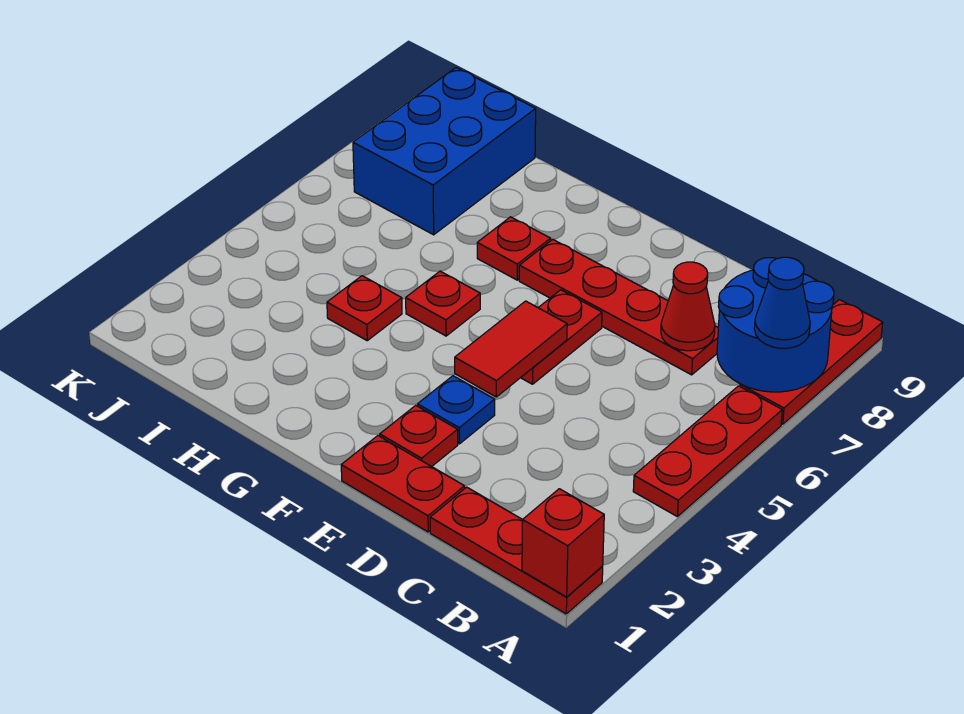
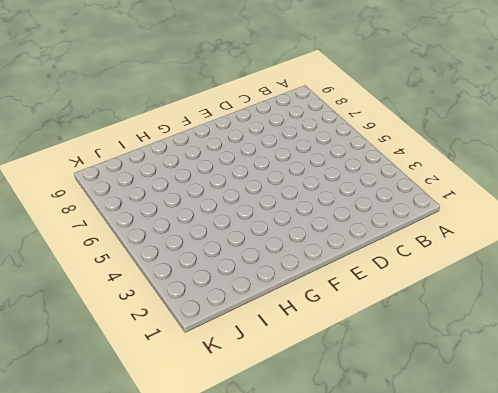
none -> red 1x3 plate [430,487,603,614]
none -> red 1x3 plate [633,386,782,516]
none -> red 1x3 plate [740,300,883,424]

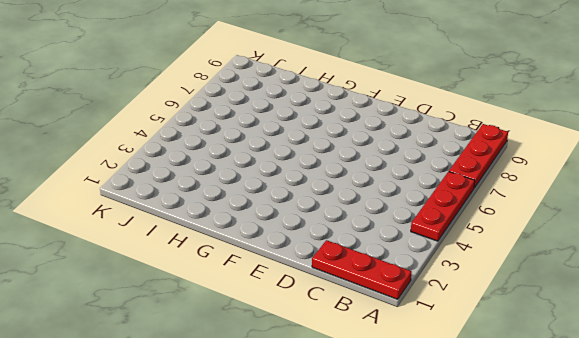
none -> red 1x4 plate [519,239,718,375]
none -> red 1x2 plate [341,436,465,532]
none -> red 1x1 plate [380,405,458,467]

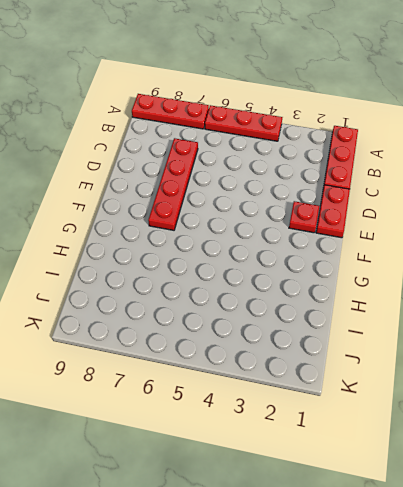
none -> blue 1x1 plate [418,376,495,444]
none -> red 1x2 plate [521,290,602,384]
none -> red 1x1 plate [406,271,480,336]

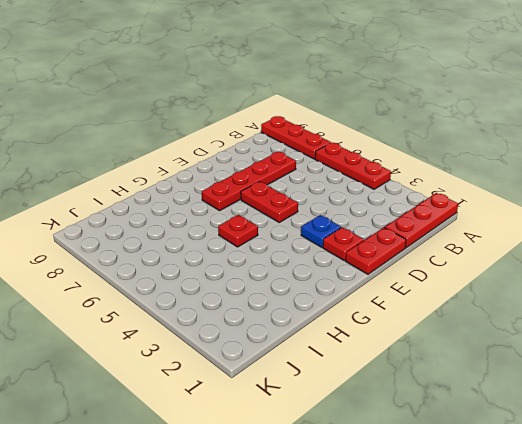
none -> red 1x1 plate [477,217,551,280]
none -> red 1x1 plate [327,276,402,341]
none -> blue 2x3 brick [353,68,536,235]

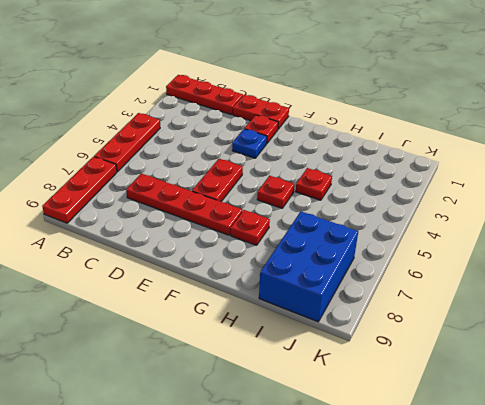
none -> red 1x1 brick [522,489,604,597]
none -> blue 2x2 round brick [717,258,834,392]
none -> red 1x1 cone [661,262,715,351]

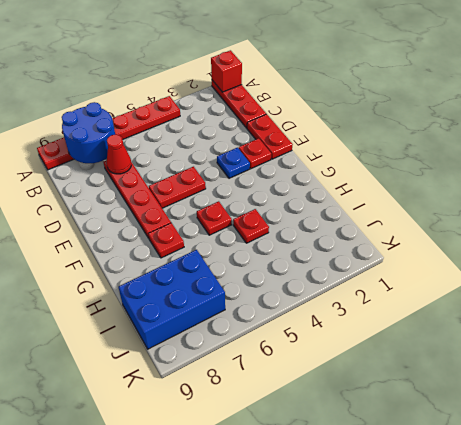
none -> red 1x2 tile [455,301,567,397]
none -> blue 1x1 cone [754,257,810,348]

